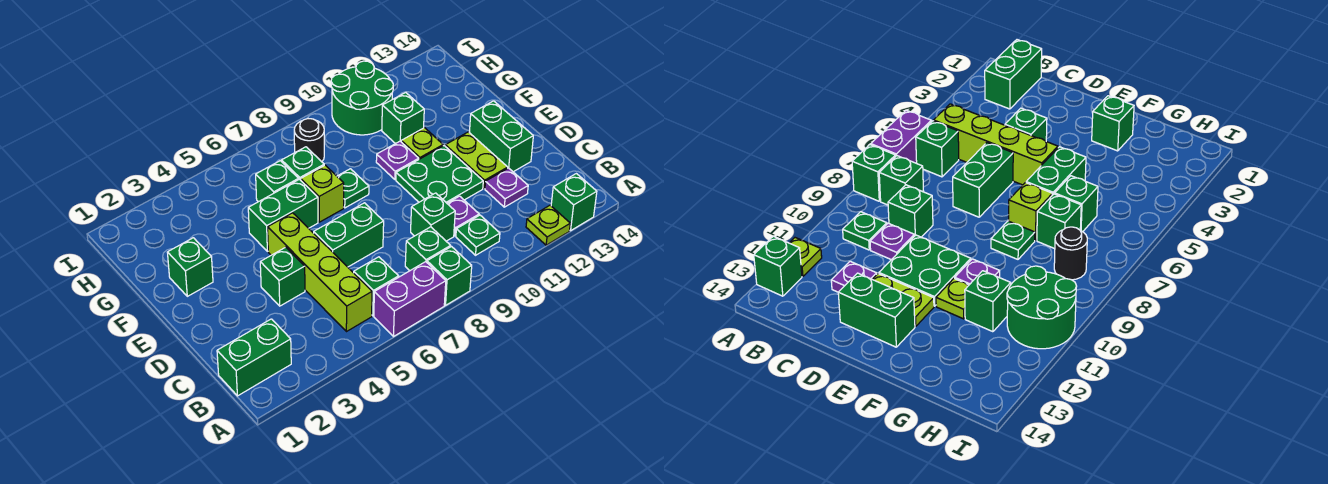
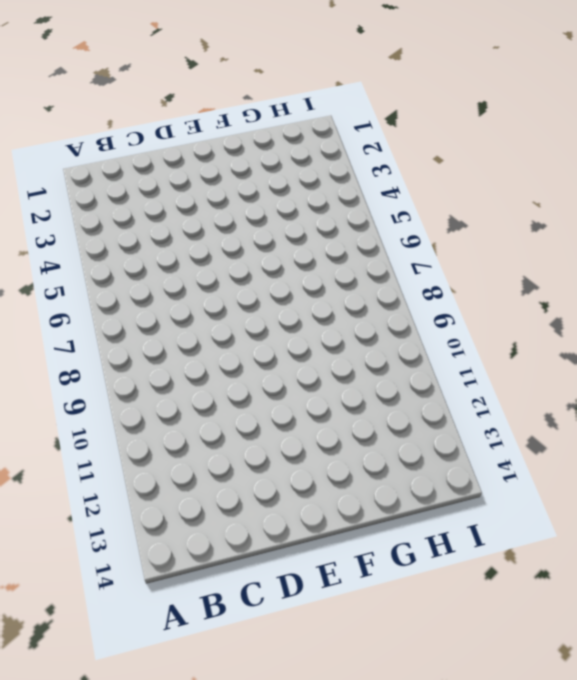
none -> purple 1x2 brick [374,262,446,337]
none -> green 1x1 brick [427,247,472,305]
none -> lime 1x1 plate [526,205,570,245]

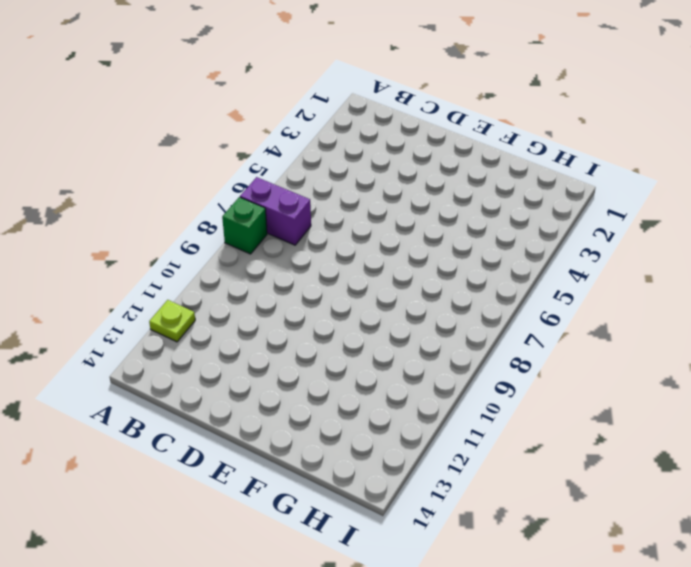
purple 1x2 brick [240,177,311,245] -> purple 1x2 brick turned to [374,262,446,337]
none -> green 1x1 brick [551,174,597,231]
none -> green 1x2 brick [217,319,291,396]
none -> lime 1x4 brick [268,213,372,332]

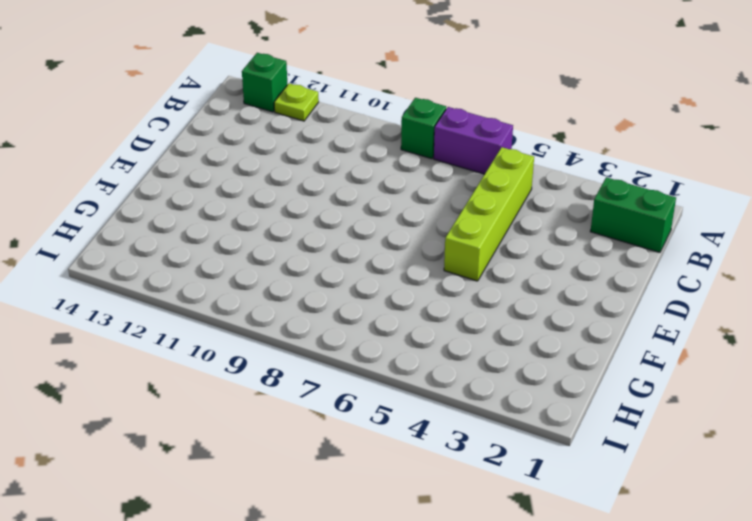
none -> green 1x1 brick [354,257,399,316]
none -> green 1x1 brick [405,227,451,271]
none -> green 1x1 plate [456,215,500,255]

